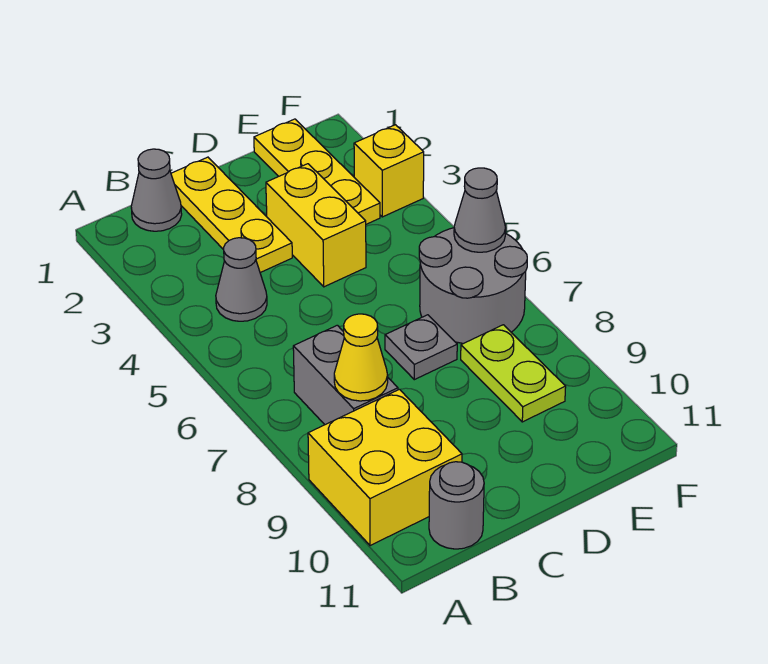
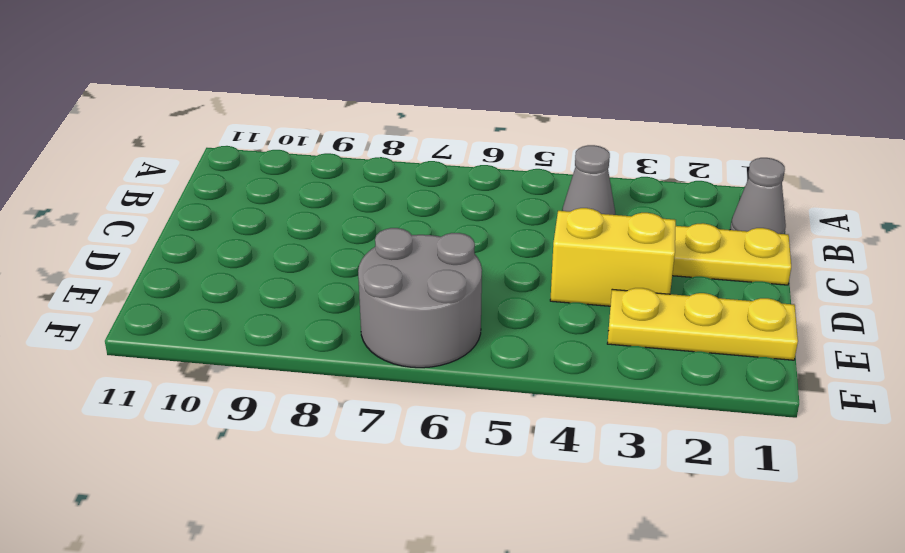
none -> yellow 2x2 brick [308,389,462,546]
none -> grey 1x2 brick [293,325,398,425]
none -> grey 1x1 round brick [429,462,484,549]

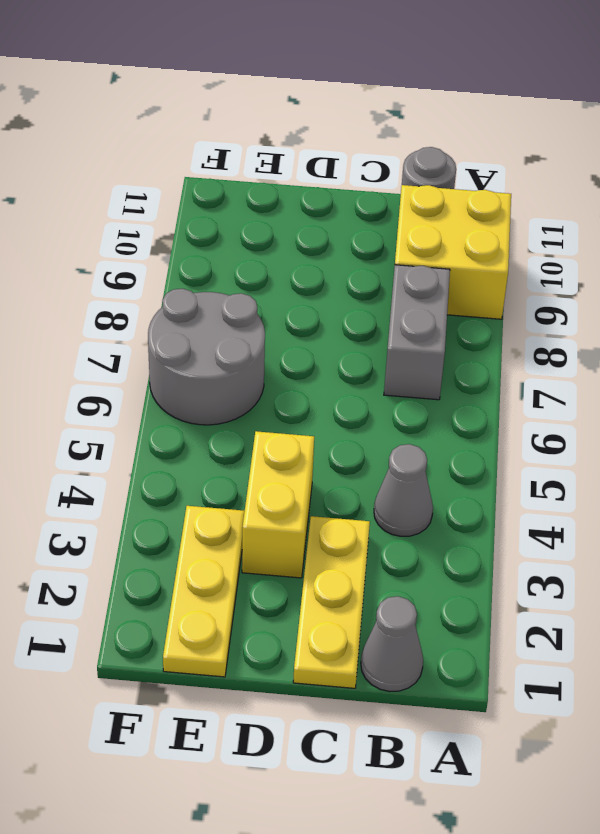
none -> grey 1x1 plate [385,315,457,380]
none -> lime 1x2 plate [461,325,566,422]
none -> yellow 1x1 brick [354,125,424,217]

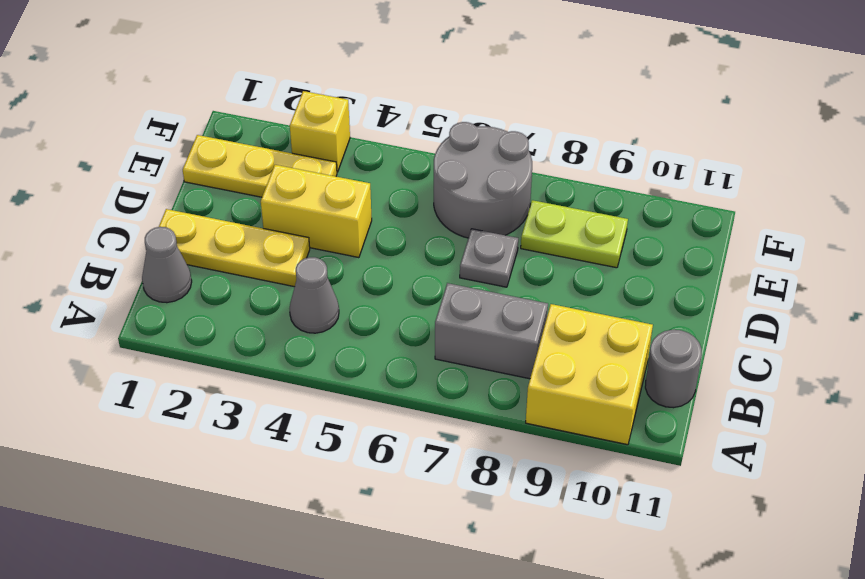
none -> yellow 1x1 cone [334,314,388,401]
none -> grey 1x1 cone [454,168,506,252]

